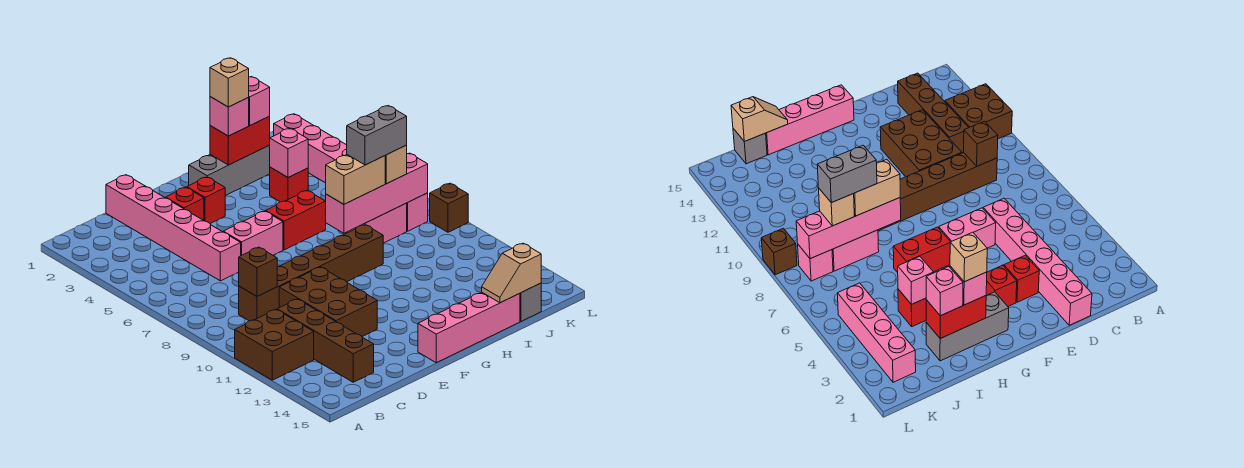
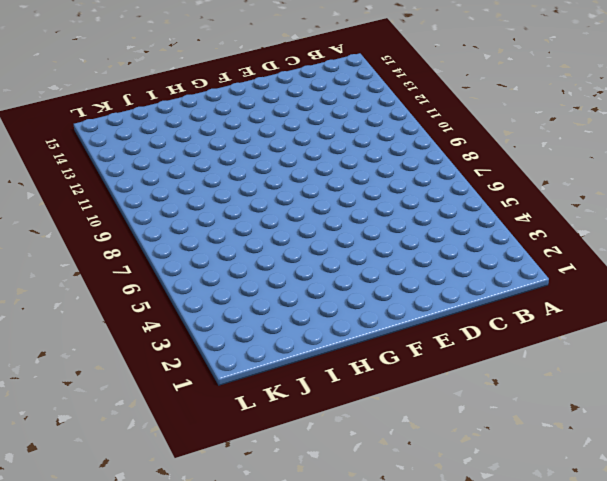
none -> brown 2x2 brick [235,309,314,380]
none -> brown 1x6 brick [239,225,383,321]
none -> brown 1x4 brick [277,299,374,382]

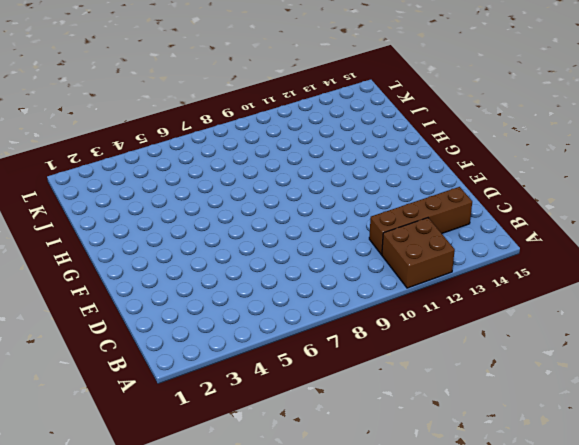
none -> brown 1x6 brick [239,225,383,321]
none -> pink 1x6 brick [106,175,241,281]
none -> brown 2x3 brick [279,267,377,336]

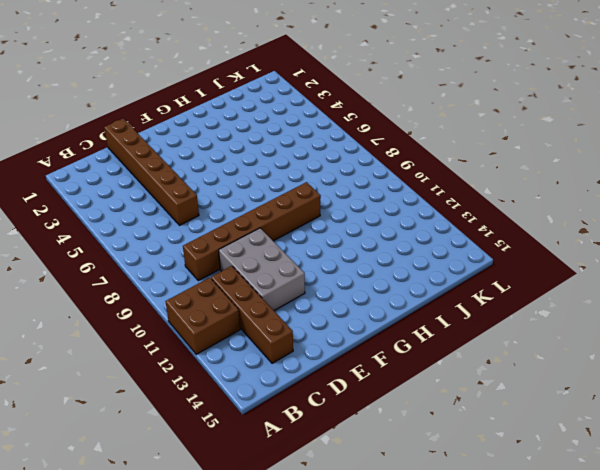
brown 1x6 brick [104,118,199,225] -> pink 1x6 brick [106,175,241,281]
grey 2x3 brick [219,228,305,311] -> brown 2x3 brick [279,267,377,336]
none -> red 1x1 brick [166,187,204,220]
none -> pink 1x2 brick [223,211,283,256]
none -> red 1x1 brick [187,177,225,224]

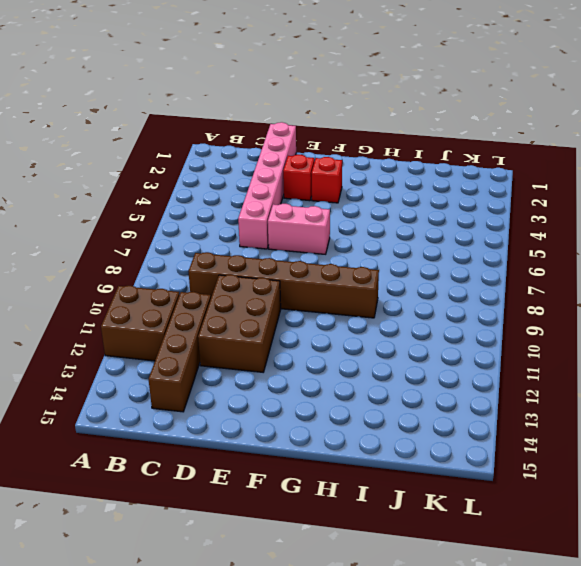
none -> pink 1x4 brick [418,292,520,363]
none -> grey 1x3 brick [189,145,270,196]
none -> red 1x2 brick [266,190,326,250]

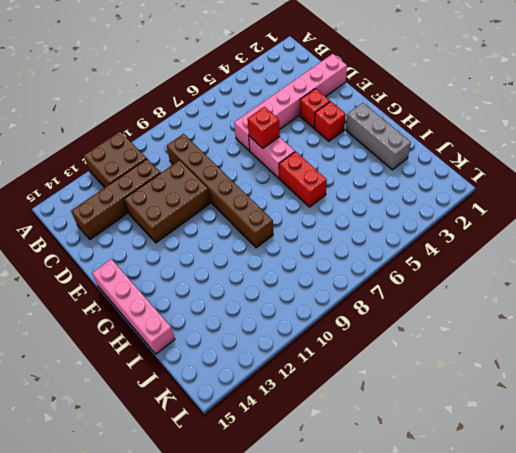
red 1x1 brick [247,107,280,148] -> red 1x1 brick moved to [270,167,308,202]
none -> pink 1x2 brick [347,203,407,243]
none -> grey 1x1 brick [520,283,541,321]
none -> pink 1x4 brick [274,114,347,183]

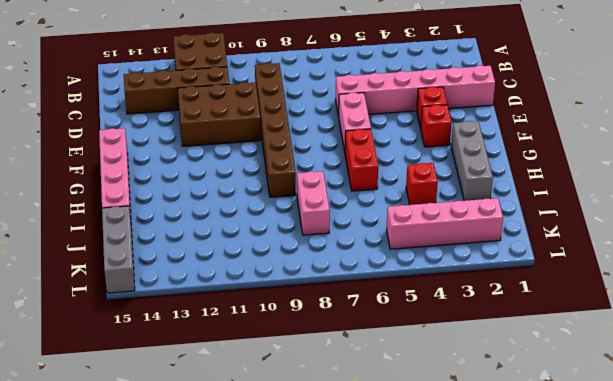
grey 1x3 brick [102,206,135,293] -> grey 1x1 brick [520,283,541,321]
none -> pink 1x1 brick [407,193,428,231]
none -> brown 1x1 brick [430,183,468,232]
none -> brown 1x1 brick [239,247,277,296]

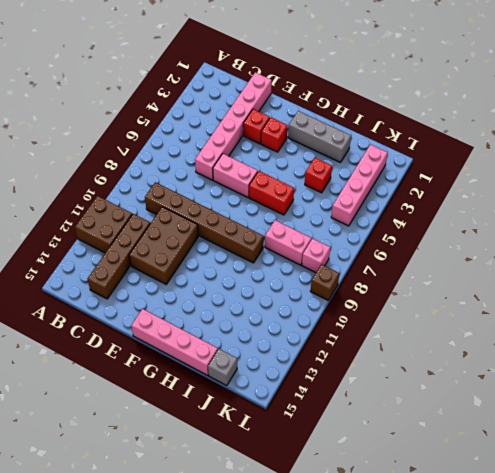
none -> brown 1x1 brick [239,247,277,296]
none -> red 1x2 brick [210,116,270,165]
none -> pink 1x4 brick [326,153,428,233]

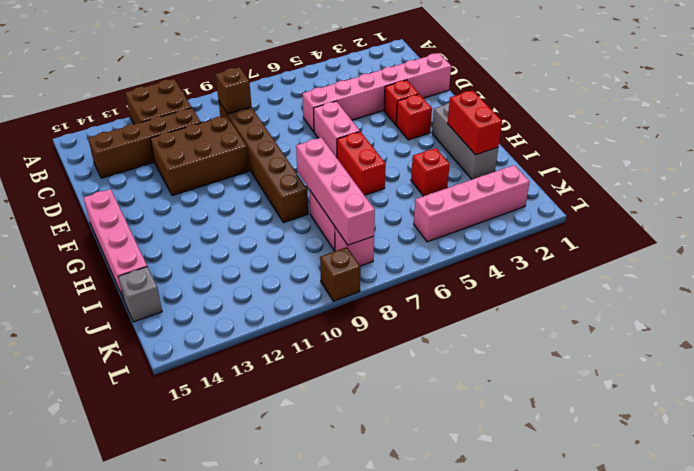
none -> pink 1x1 brick [270,128,308,178]
none -> tan 1x2 slope [482,243,541,303]
none -> pink 1x1 brick [210,97,249,136]

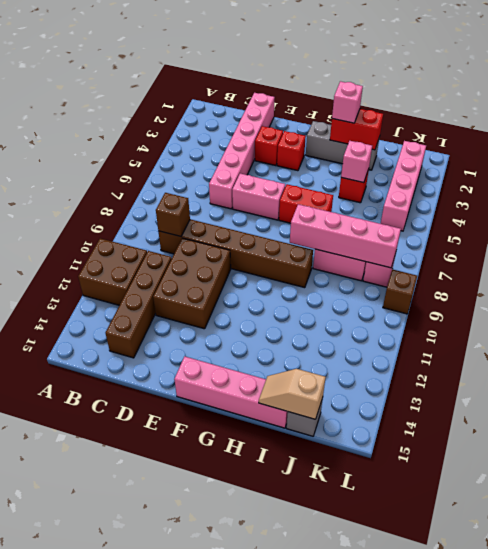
none -> tan 1x2 brick [326,155,385,204]
none -> pink 1x1 brick [248,77,270,126]
none -> tan 1x1 brick [385,145,407,184]

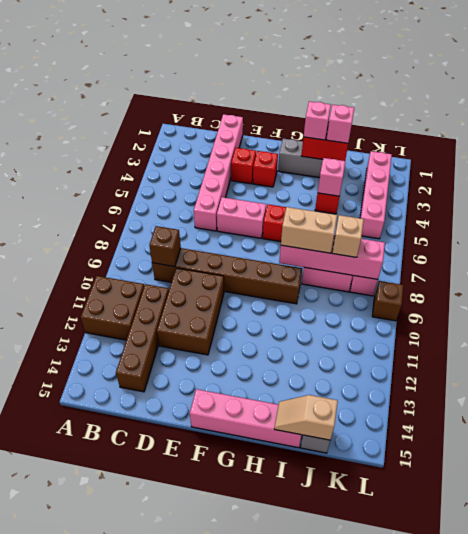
none -> tan 1x1 brick [210,58,249,107]
none -> grey 1x2 brick [347,106,407,165]

